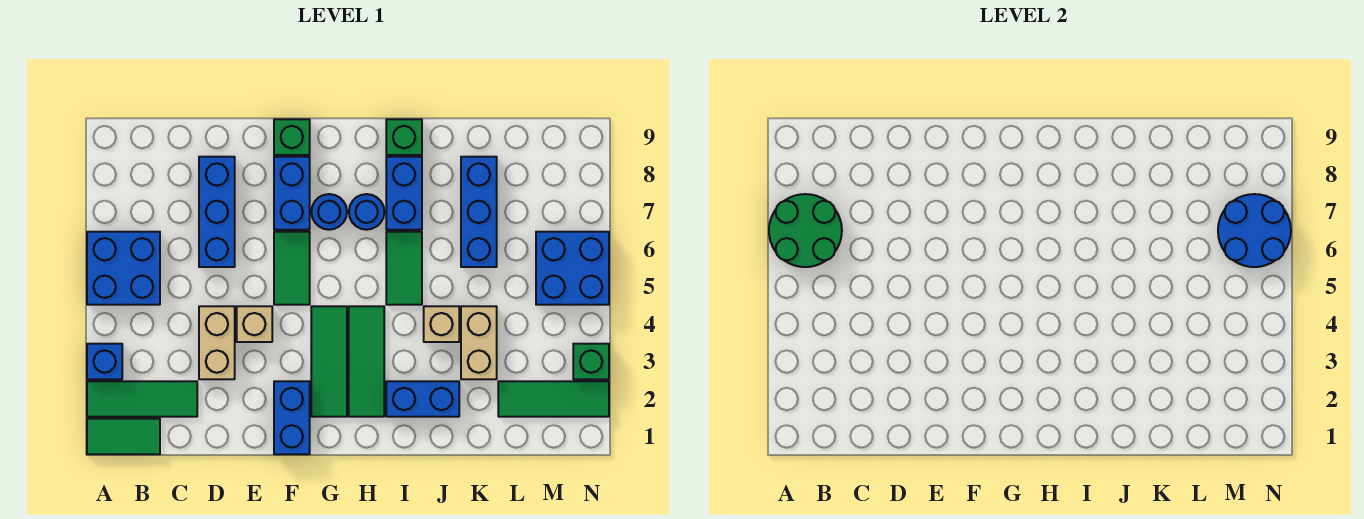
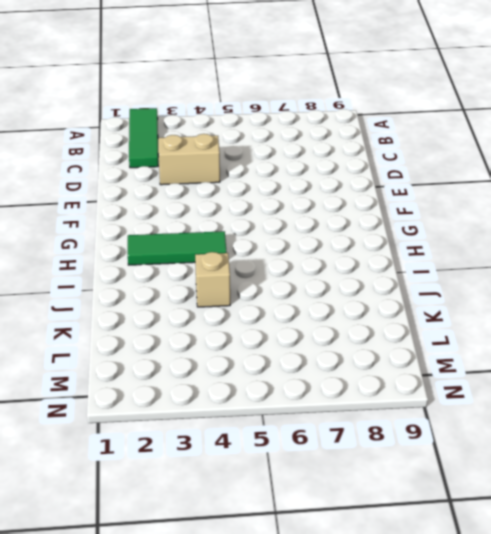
none -> green 1x2 tile [87,419,160,454]
none -> blue 1x1 brick [87,344,122,379]
none -> blue 2x2 brick [87,232,160,305]

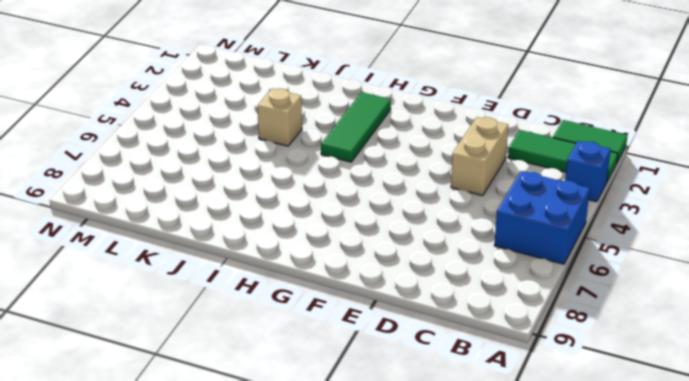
none -> blue 1x3 brick [199,157,235,267]
none -> tan 1x1 brick [237,306,272,342]
none -> blue 1x2 brick [274,381,310,454]

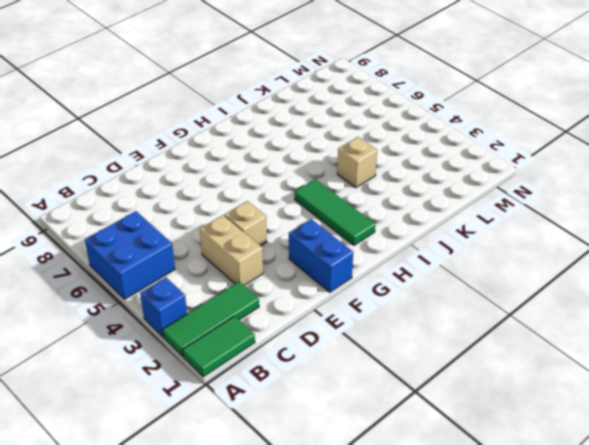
none -> blue 1x3 brick [199,157,235,267]
none -> green 1x2 tile [274,232,310,305]
none -> blue 1x2 brick [274,157,310,230]

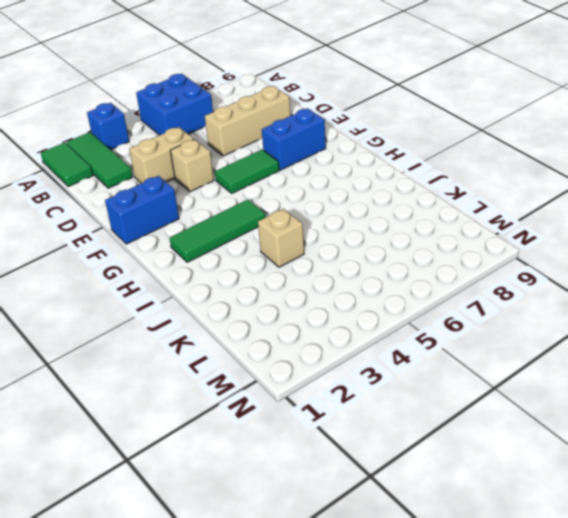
tan 1x3 brick [205,86,290,156] -> blue 1x3 brick [199,157,235,267]
none -> green 1x1 brick [274,119,310,155]
none -> green 1x3 tile [311,306,347,417]
none -> blue 1x1 round brick [311,194,347,230]

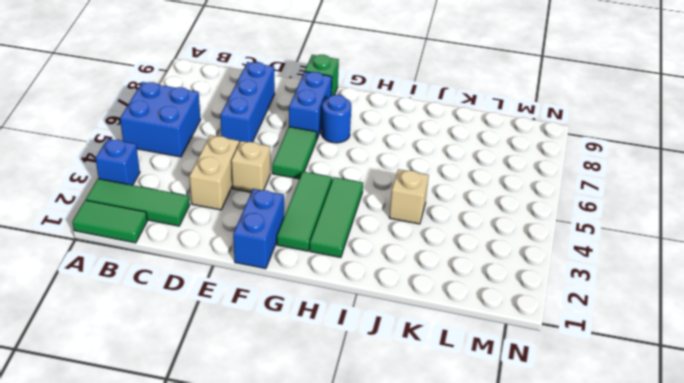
none -> blue 1x1 round brick [349,194,384,230]
none -> blue 1x2 brick [386,381,459,417]
none -> green 1x2 tile [386,232,422,305]

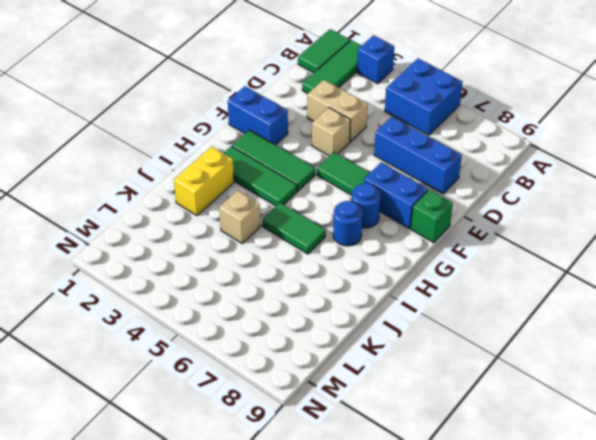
yellow 1x2 brick [174,147,234,215] -> blue 1x2 brick [386,381,459,417]
none -> blue 1x2 brick [386,157,422,230]
none -> green 1x1 brick [386,119,422,155]
none -> tan 1x2 brick [461,306,497,379]

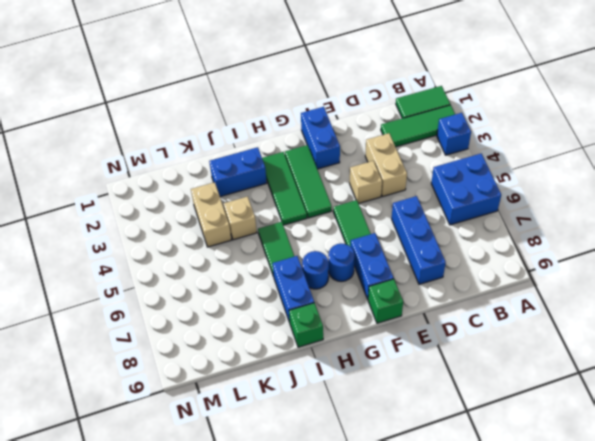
none -> blue 1x3 brick [461,157,497,267]
none -> green 1x3 tile [498,381,609,417]
none -> blue 2x2 brick [536,232,609,305]

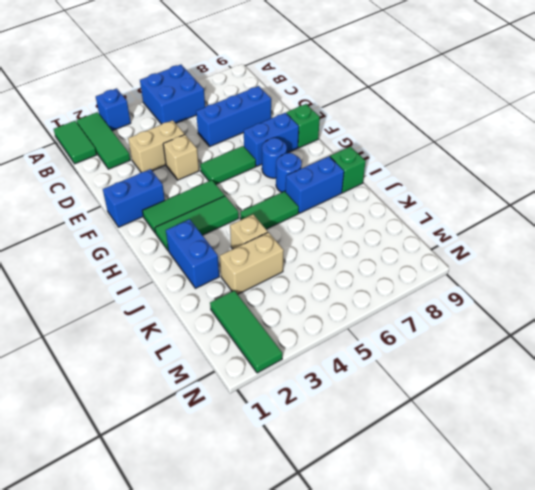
none -> blue 1x3 brick [461,157,497,267]
none -> blue 2x2 brick [536,232,609,305]
none -> green 1x1 brick [573,344,609,379]

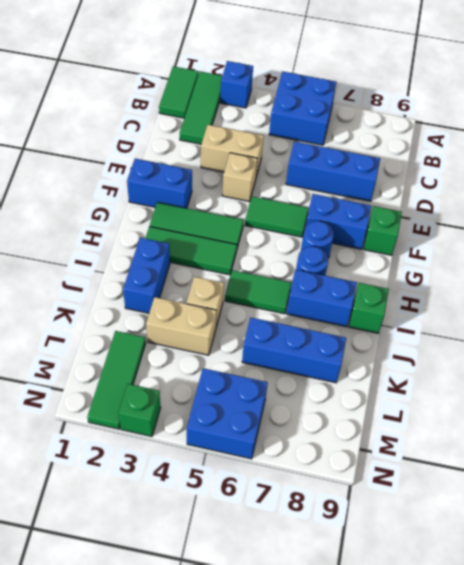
none -> green 2x2 round brick [769,194,842,267]
none -> blue 2x2 round brick [1218,194,1291,267]

